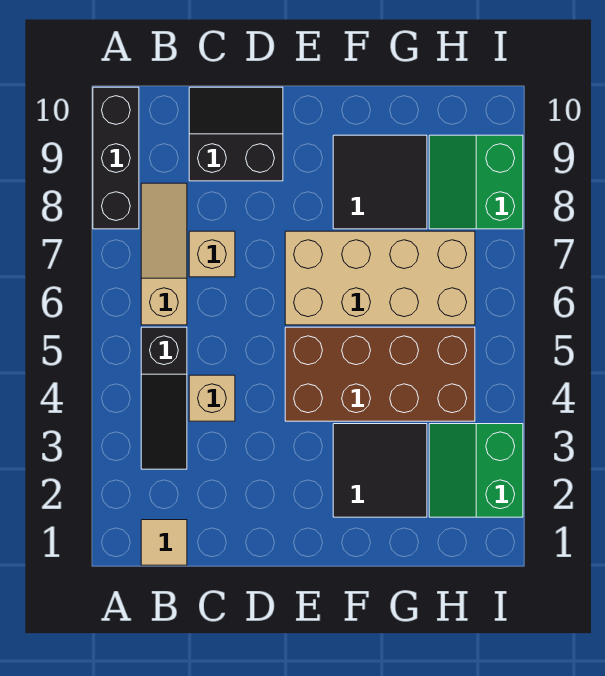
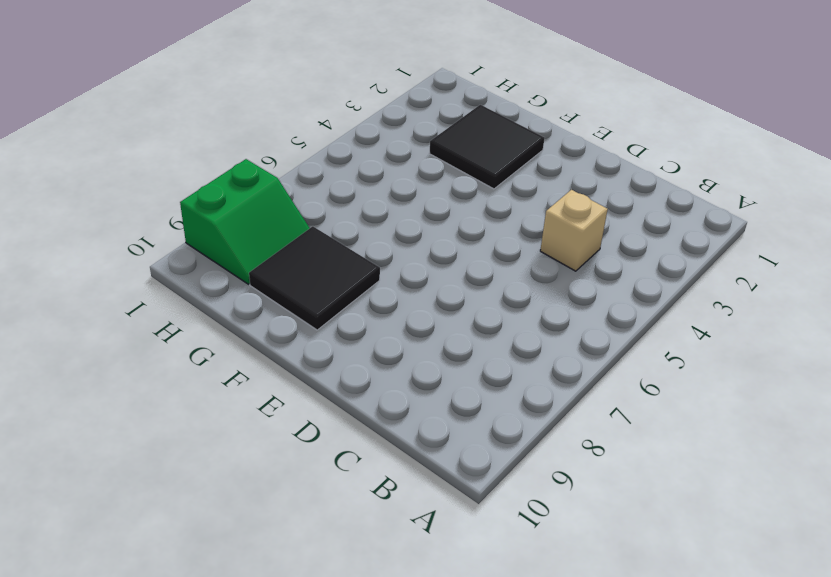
none -> black 1x3 brick [93,87,139,229]
none -> tan 1x1 tile [141,520,187,565]
none -> black 1x3 slope [141,327,187,469]

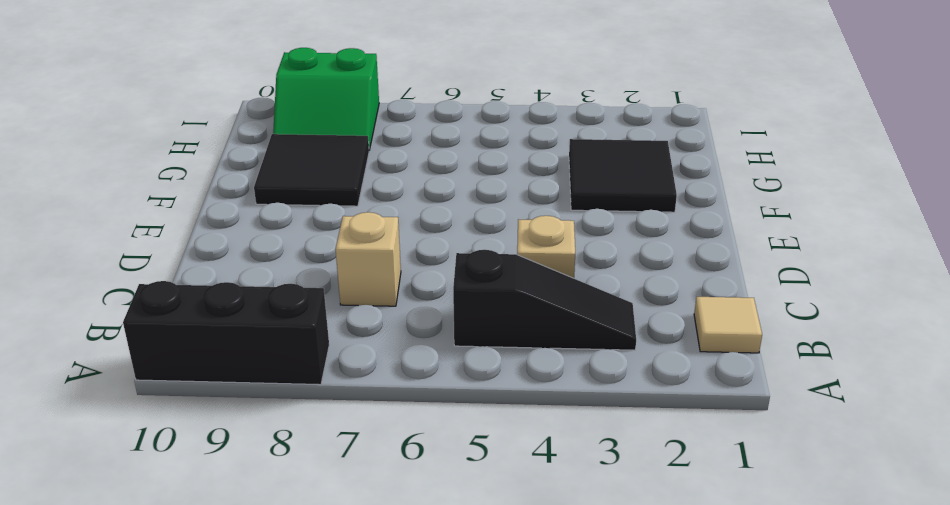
none -> tan 1x3 slope [141,183,187,325]
none -> black 2x2 slope [189,87,283,181]
none -> brown 2x4 brick [285,327,475,421]

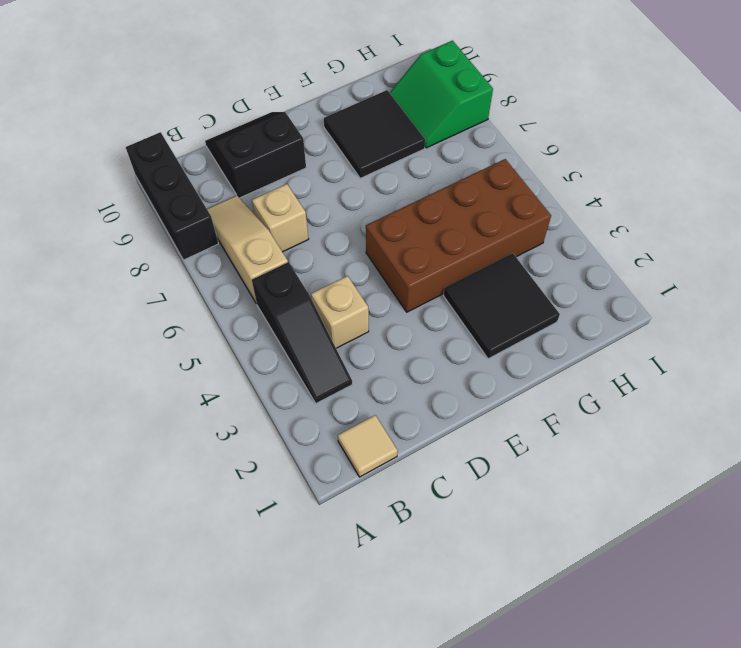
none -> tan 2x4 brick [285,231,475,325]
none -> green 2x2 slope [429,424,523,517]

